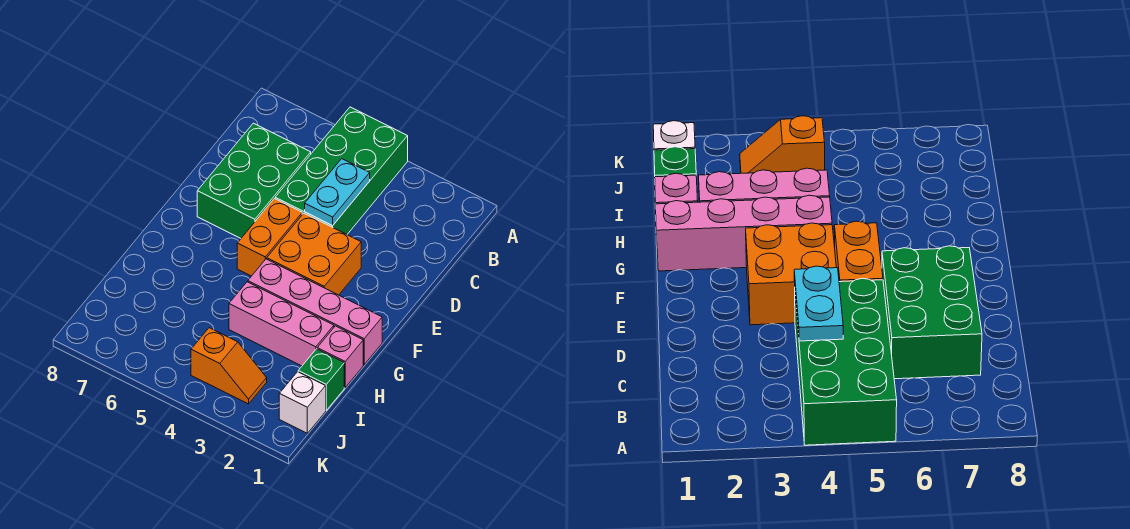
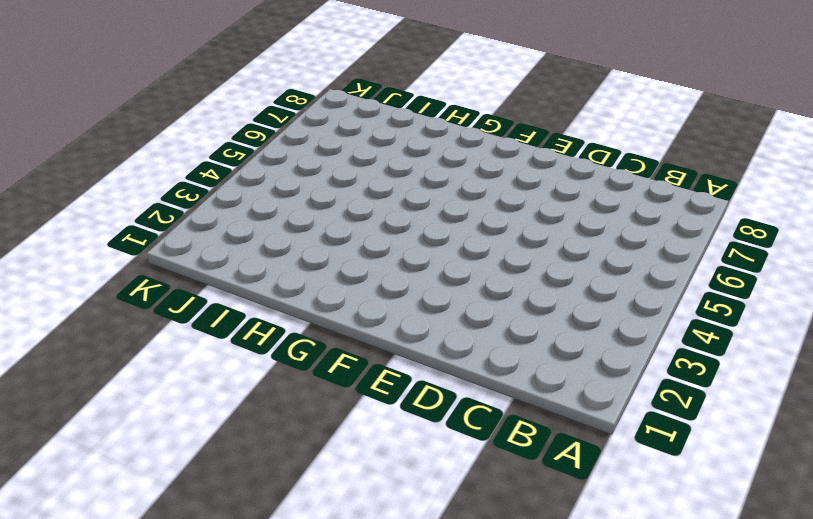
none -> green 2x4 brick [275,107,408,234]
none -> green 2x3 brick [197,123,311,238]

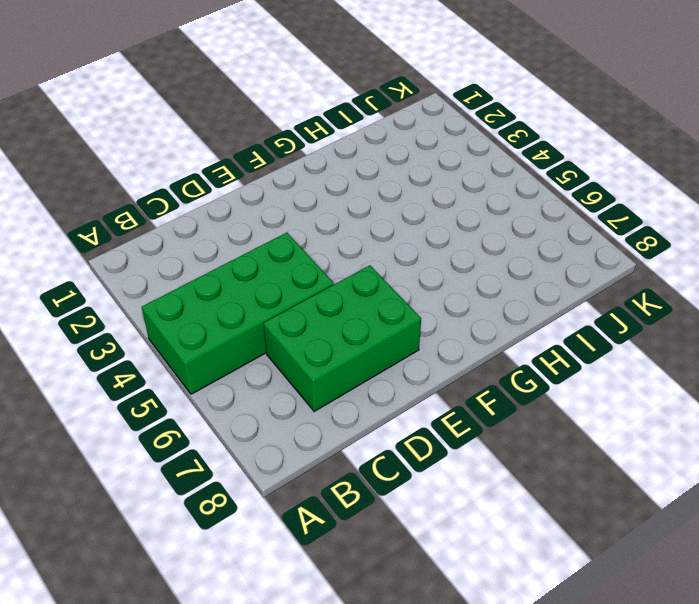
none -> orange 2x2 brick [267,213,361,295]
none -> orange 1x2 brick [237,199,302,276]

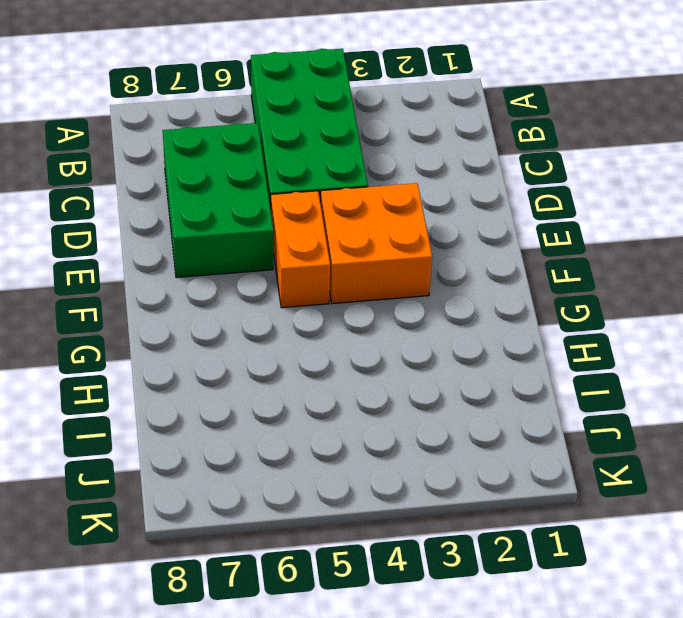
none -> pink 1x4 brick [248,259,382,365]
none -> pink 1x1 brick [317,326,363,387]

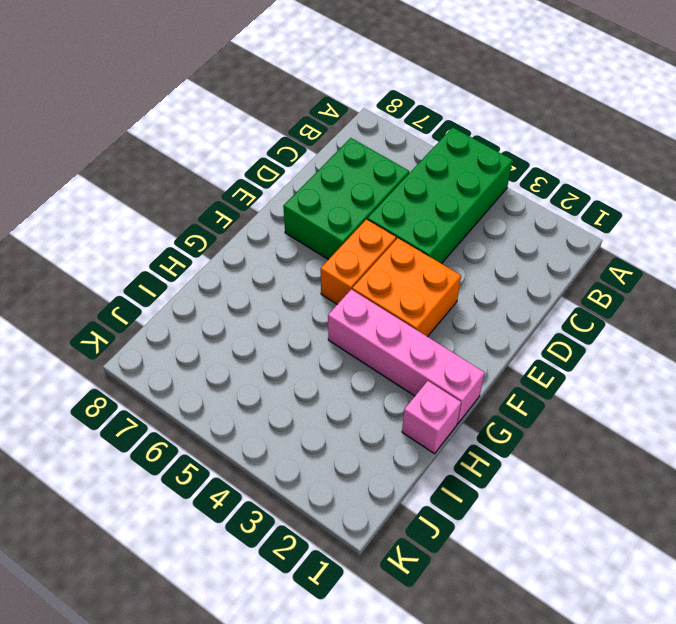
none -> pink 1x3 brick [229,282,334,366]
none -> green 1x1 brick [298,349,344,410]

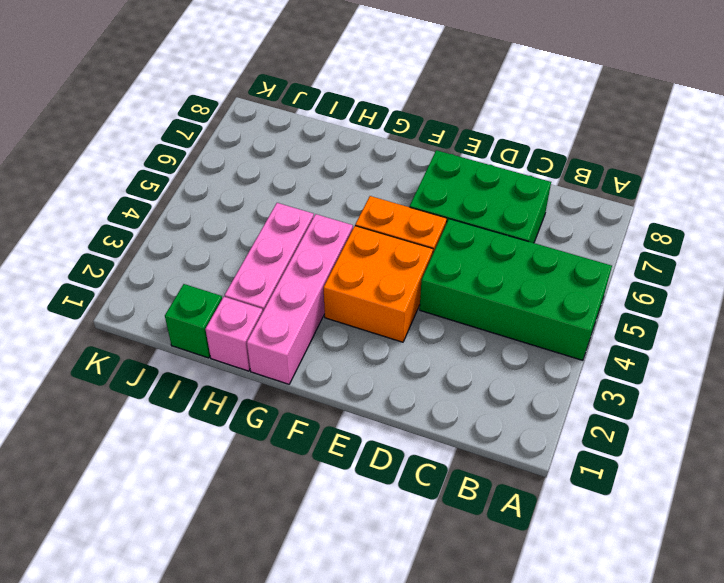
none -> white 1x1 brick [279,372,326,433]
none -> orange 1x2 slope [191,328,267,404]

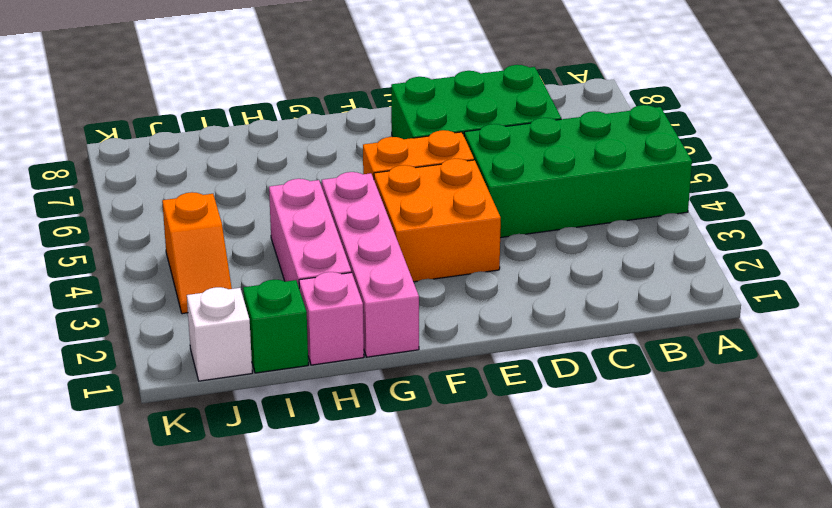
none -> cyan 1x2 plate [305,159,370,226]

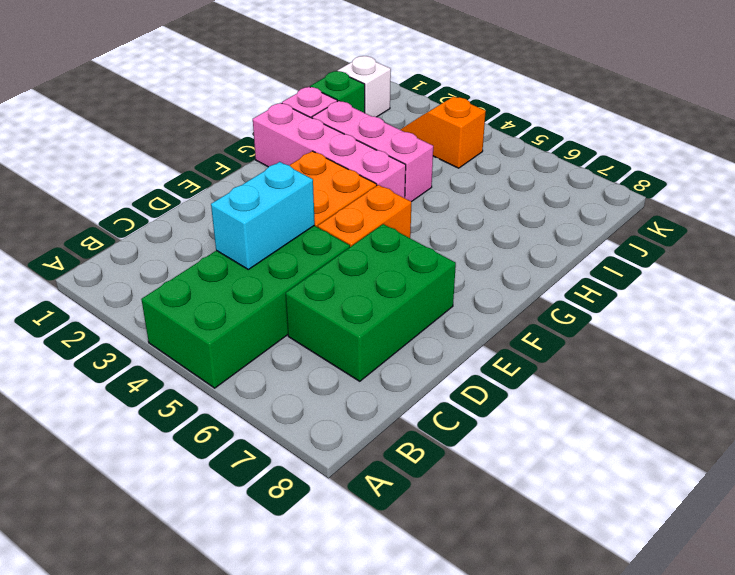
cyan 1x2 brick [211,162,315,269] -> cyan 1x2 plate [305,159,370,226]

